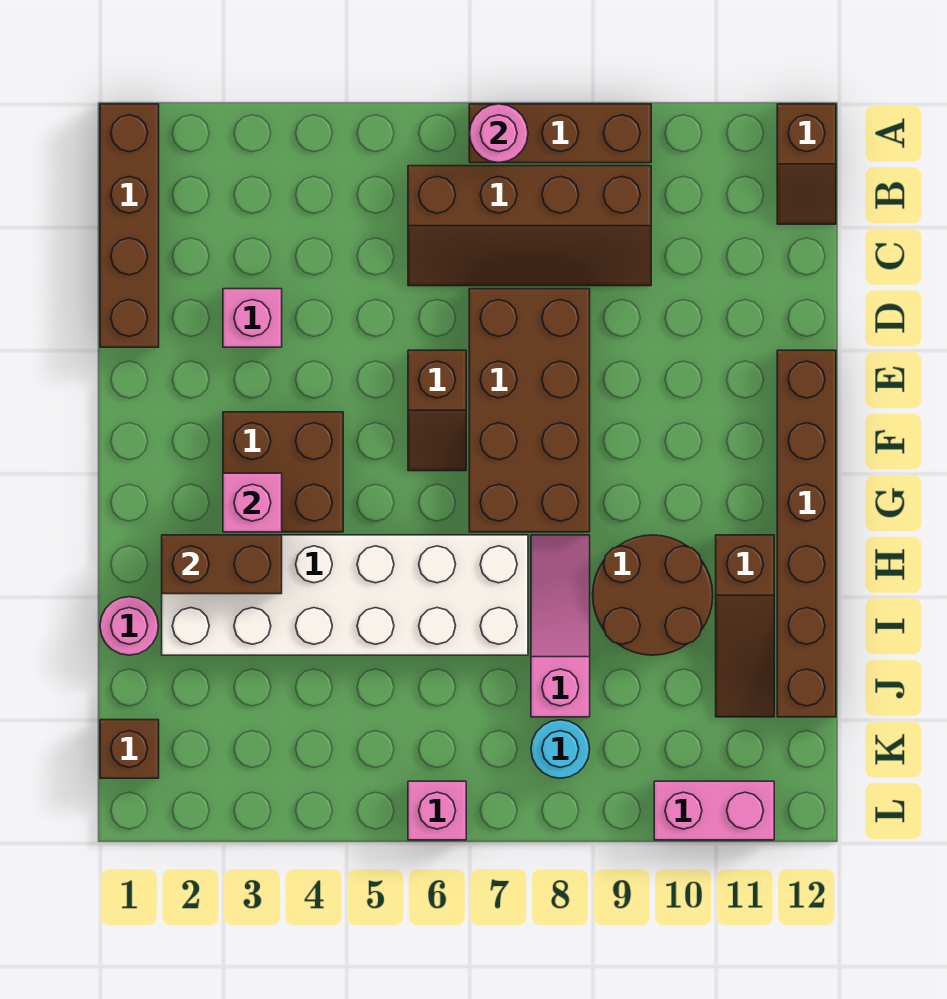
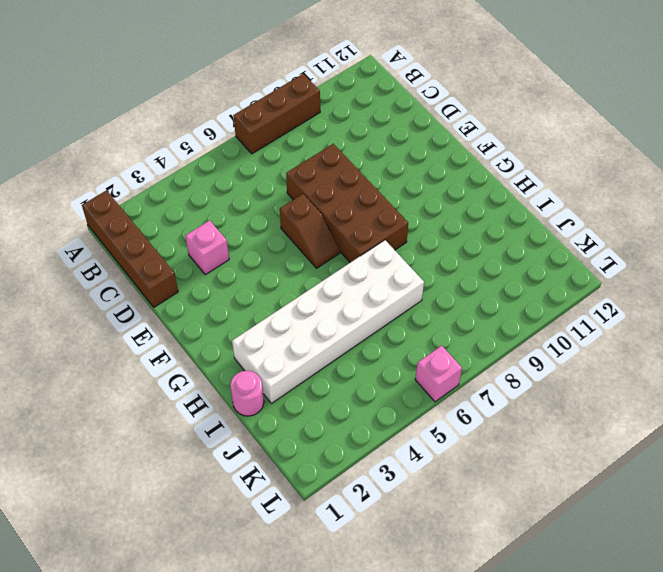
none -> brown 1x2 slope [777,104,836,224]
none -> brown 2x4 slope [408,166,651,286]
none -> brown 1x6 brick [777,350,836,717]

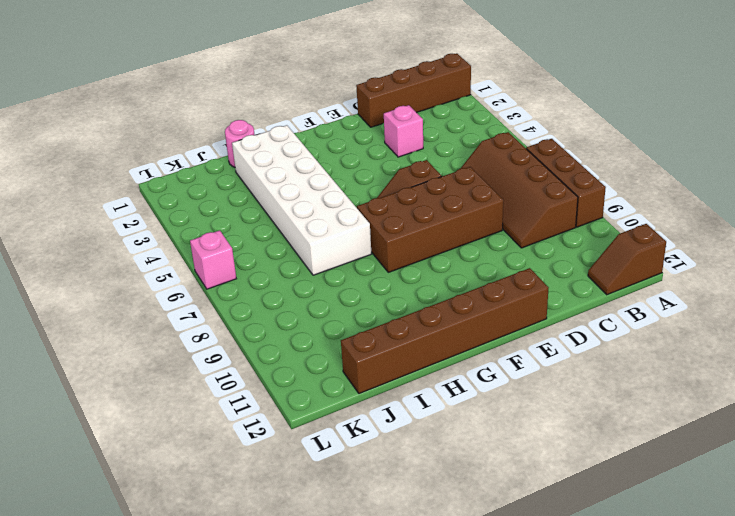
none -> brown 2x2 brick [223,412,343,532]
none -> pink 1x3 slope [531,535,590,717]
none -> brown 2x2 round brick [593,535,713,655]

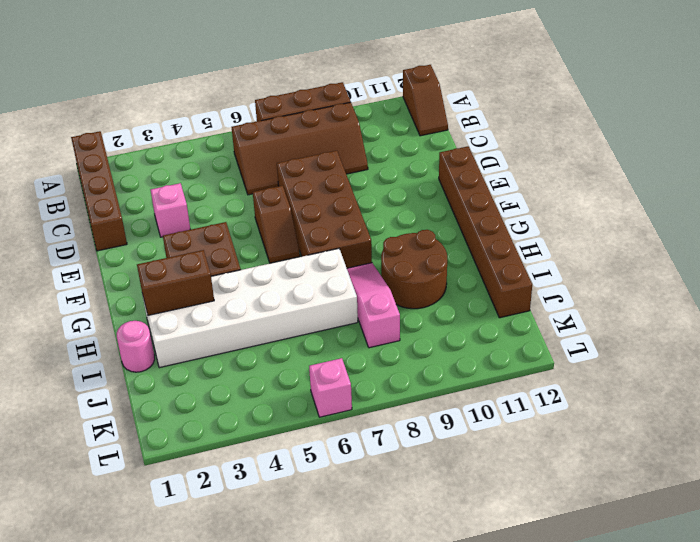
none -> brown 1x3 slope [716,535,774,717]
none -> brown 1x1 brick [100,720,159,778]
none -> cyan 1x1 round brick [531,720,590,778]

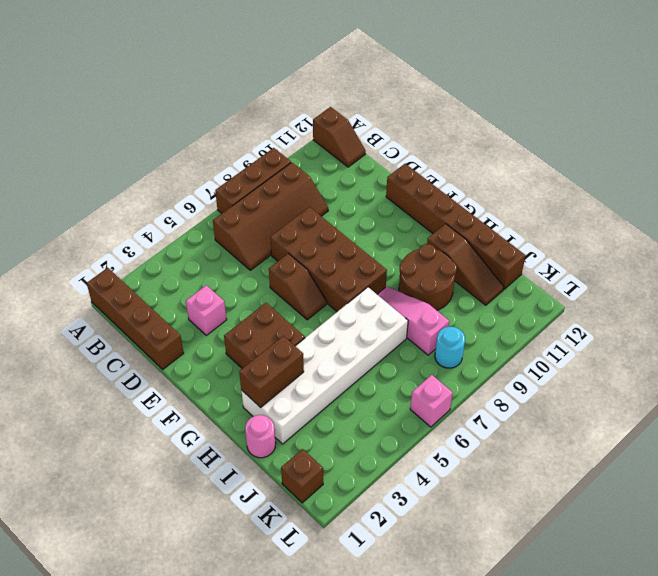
none -> pink 1x2 brick [654,781,774,840]
none -> pink 1x1 round brick [469,104,528,163]
none -> pink 1x1 brick [223,473,282,532]

